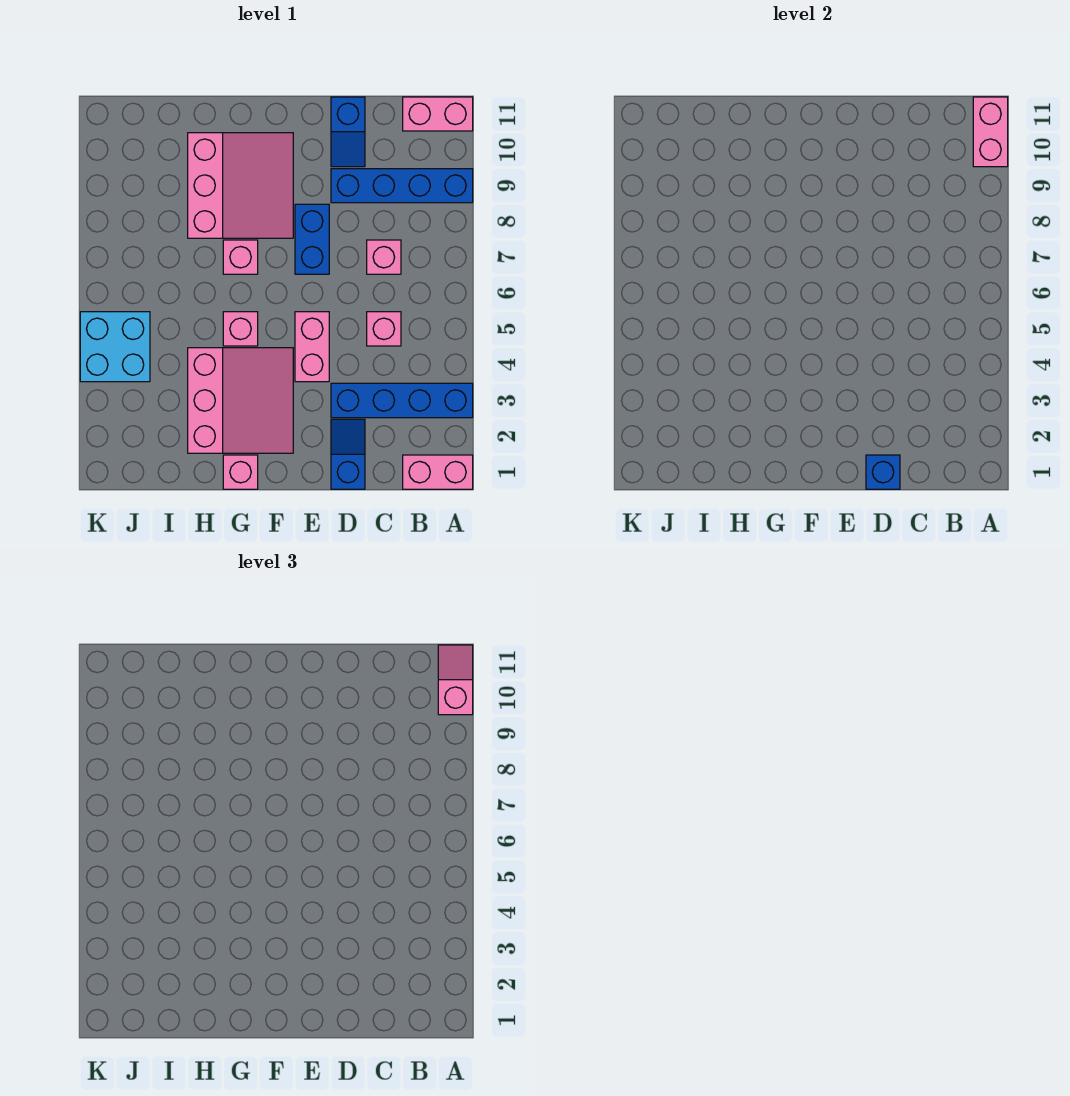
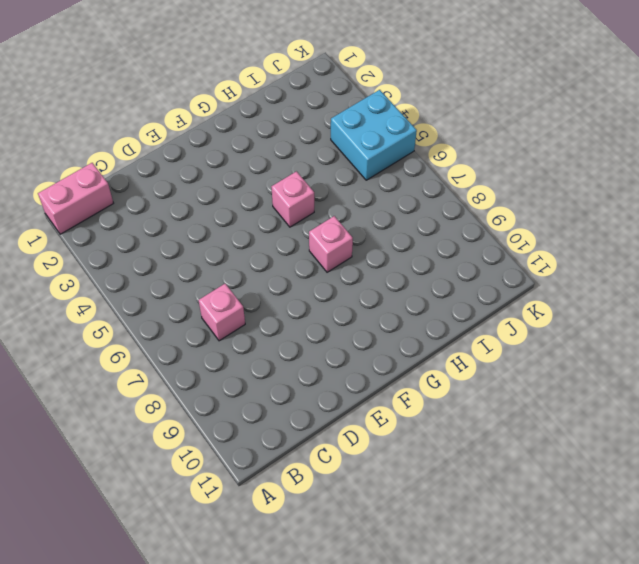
none -> blue 1x4 brick [331,383,473,418]
none -> blue 1x4 brick [331,169,473,203]
none -> pink 1x2 brick [403,97,473,131]

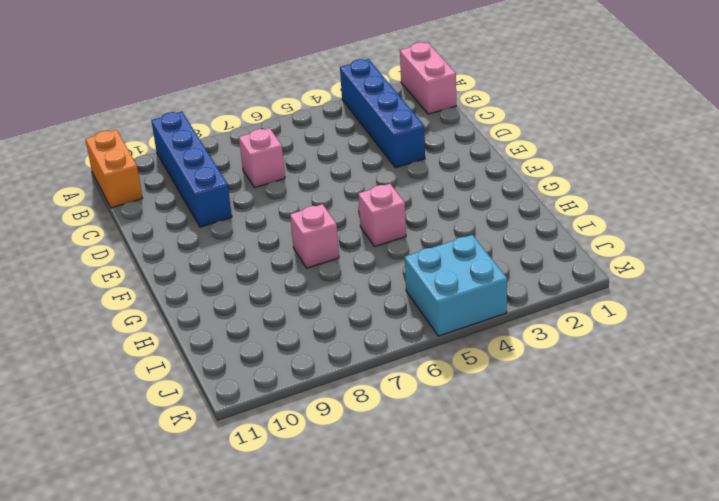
orange 1x2 brick [86,130,142,208] -> pink 1x2 brick [403,97,473,131]
none -> pink 1x1 brick [367,312,401,346]
none -> blue 1x2 slope [331,419,365,489]
none -> blue 1x2 slope [331,97,365,167]

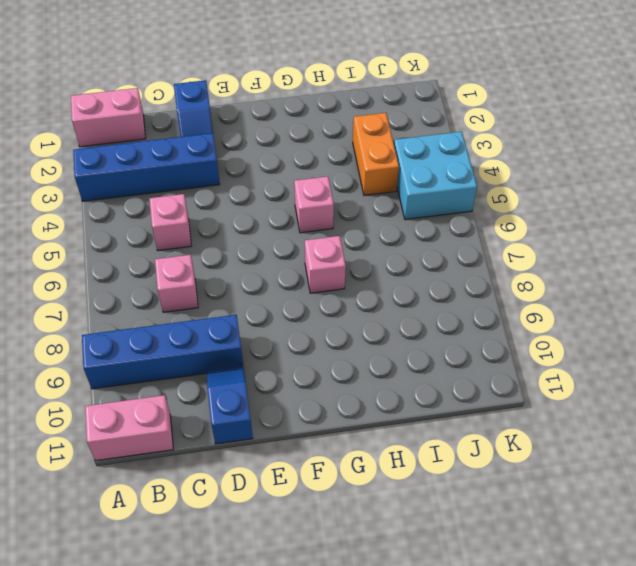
orange 1x2 brick [353,113,399,195] -> none
none -> pink 1x2 brick [295,312,329,382]
none -> blue 1x2 brick [295,204,329,274]
none -> pink 3x3 slope [188,348,293,453]

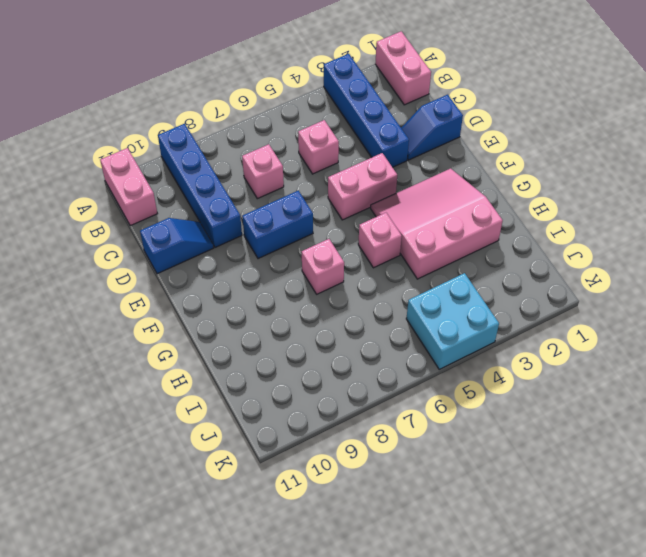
none -> pink 3x3 slope [188,133,293,238]
none -> pink 1x1 brick [223,455,258,489]
none -> pink 1x2 brick [973,97,1008,167]

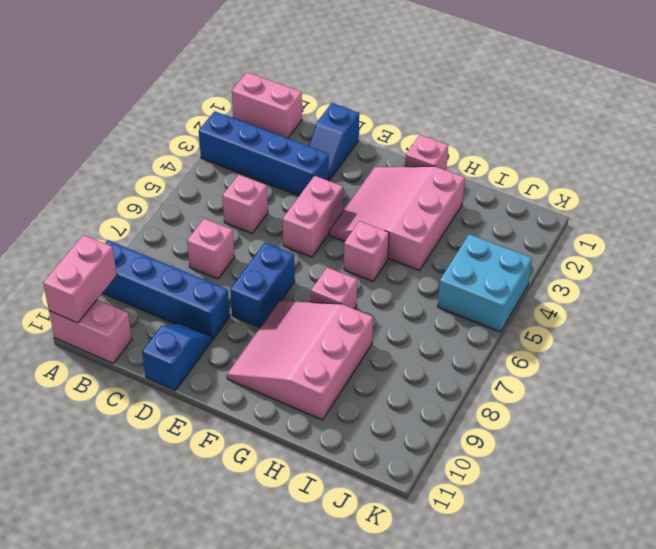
none -> blue 1x1 brick [866,455,900,489]
none -> pink 1x2 slope [438,645,473,715]

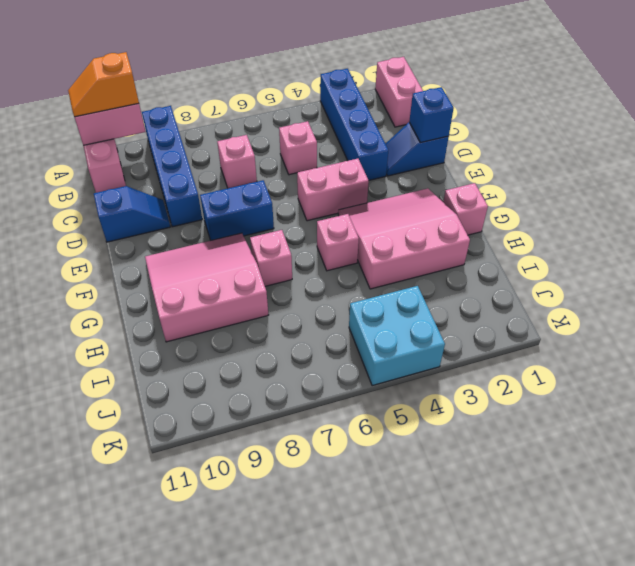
orange 1x2 slope [68,52,139,117] -> pink 1x2 slope [438,645,473,715]

